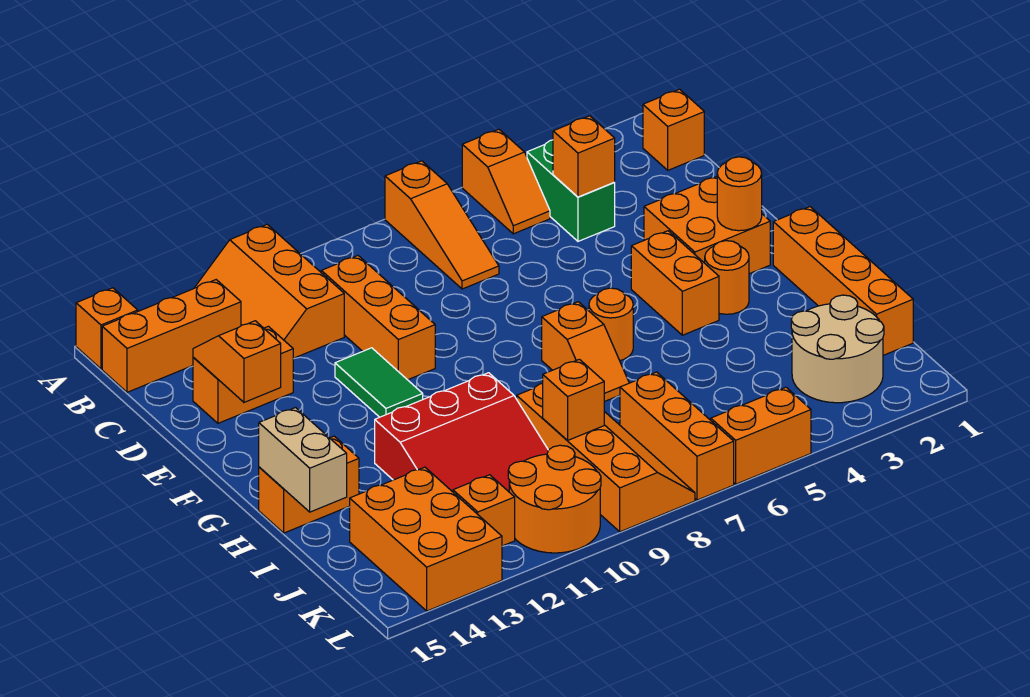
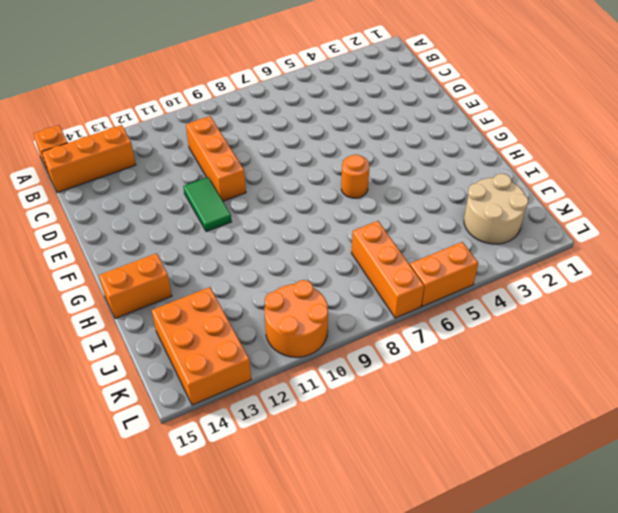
none -> orange 1x2 slope [462,129,550,234]
none -> orange 1x3 slope [385,161,499,289]
none -> orange 2x3 slope [195,224,344,358]
none -> orange 1x1 brick [643,89,704,170]

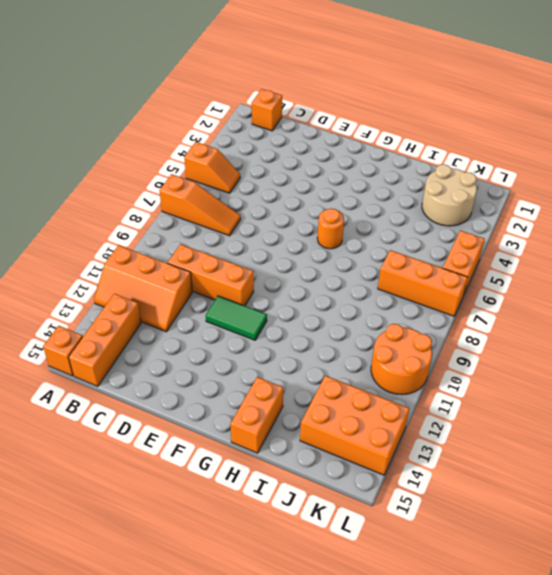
none -> green 1x2 brick [527,140,615,241]
none -> orange 1x2 brick [193,326,294,423]
none -> orange 2x2 brick [644,177,770,274]
none -> orange 1x2 brick [631,231,719,335]

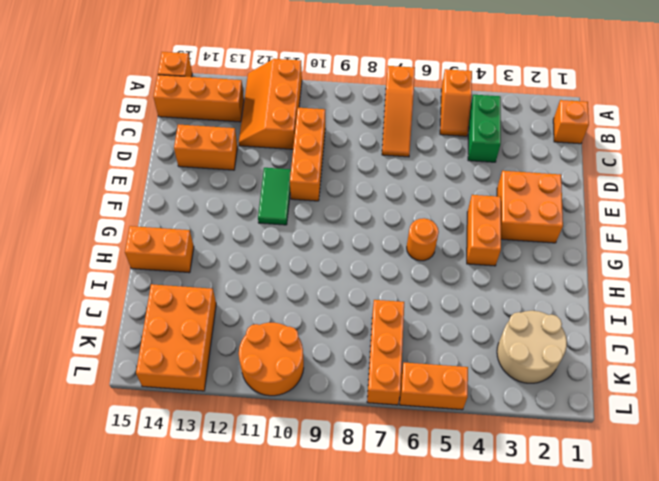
none -> orange 1x4 brick [773,207,913,355]
none -> orange 1x1 round brick [705,241,749,314]
none -> orange 1x2 slope [542,302,629,402]
none -> red 3x3 slope [375,373,548,492]

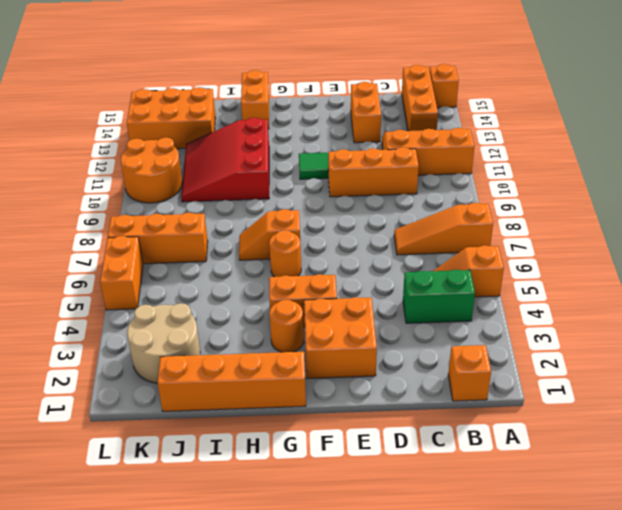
none -> orange 2x4 slope [517,383,695,532]
none -> orange 1x1 brick [453,475,515,546]
none -> orange 1x1 brick [553,116,615,197]
none -> orange 1x2 slope [193,321,281,402]

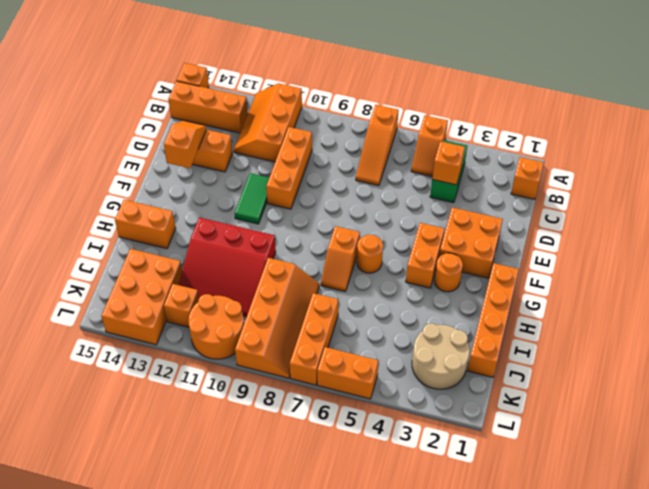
none -> orange 1x1 round brick [717,157,762,231]
none -> tan 1x2 brick [259,408,347,512]
none -> orange 1x1 brick [543,359,604,441]

